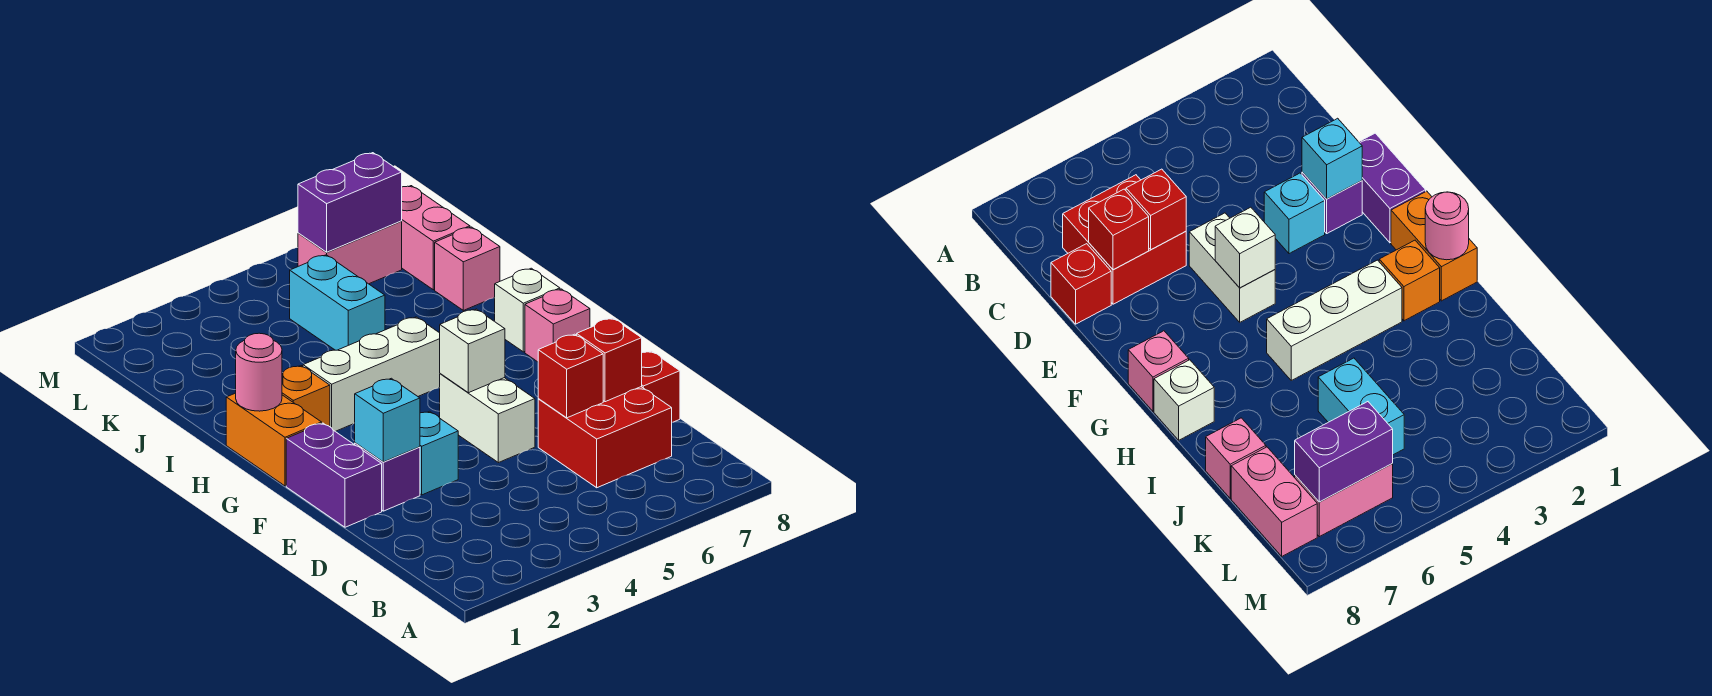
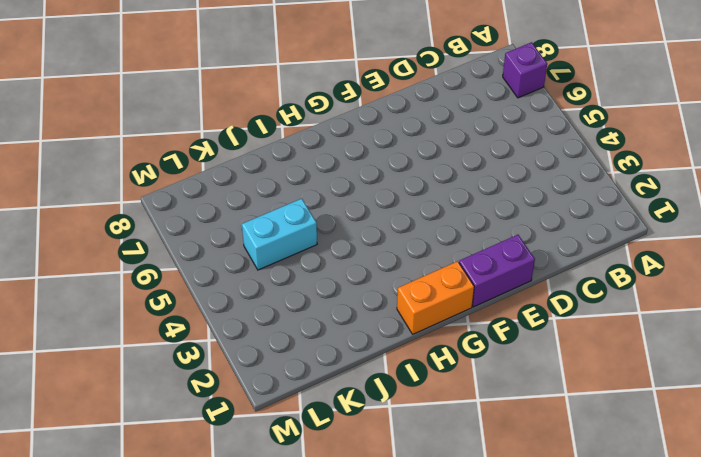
purple 1x1 brick [503,42,547,98] -> purple 1x1 brick moved to [355,443,420,511]
none -> red 2x2 brick [538,387,672,488]
none -> red 1x1 brick [641,351,680,422]
none -> cyan 1x1 brick [420,411,458,495]

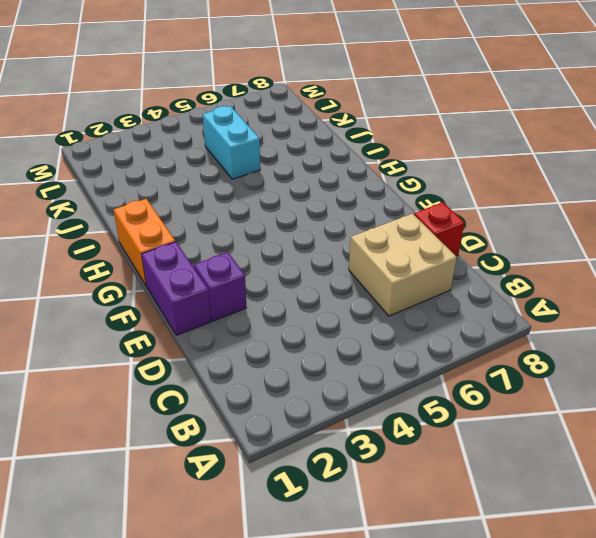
tan 2x2 brick [349,214,457,316] -> red 2x2 brick [538,387,672,488]
none -> cyan 1x1 brick [420,411,458,495]
none -> white 1x2 brick [440,374,535,463]
none -> pink 1x1 brick [525,289,590,362]

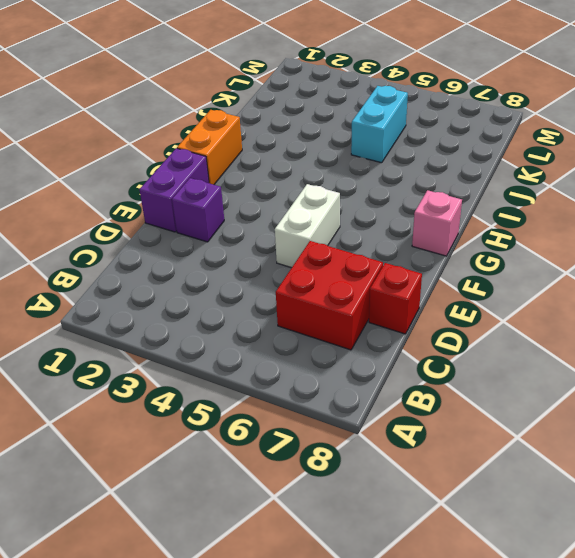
none -> cyan 1x1 brick [420,411,458,495]
none -> orange 1x1 brick [282,366,330,427]
none -> white 1x3 brick [303,317,440,431]

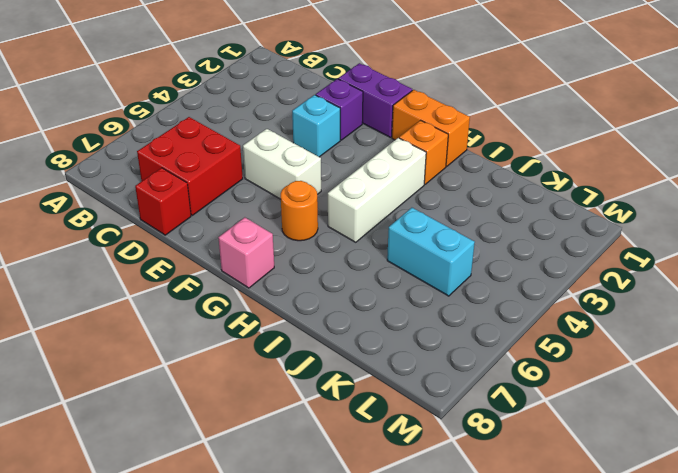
orange 1x1 round brick [281,181,318,241] -> none
none -> white 1x1 brick [495,268,560,352]
none -> pink 1x1 brick [435,227,500,310]
none -> pink 1x2 brick [402,186,470,290]

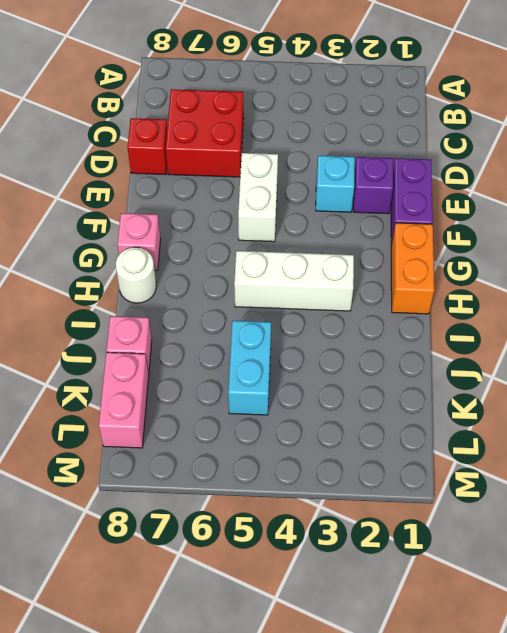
white 1x1 round brick [116,247,156,303] -> white 1x1 brick [495,268,560,352]
none -> orange 1x1 brick [282,366,330,427]
none -> pink 1x2 brick [298,221,402,284]
none -> red 1x1 brick [538,334,603,418]

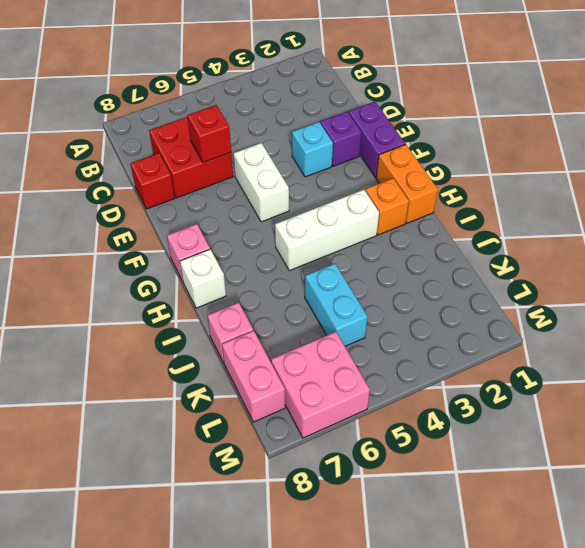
pink 2x2 brick [271,332,370,438] -> pink 1x2 brick [298,221,402,284]
none -> red 1x1 brick [577,318,642,402]
none -> cyan 1x1 brick [355,378,420,462]
none -> white 1x1 brick [440,309,505,393]

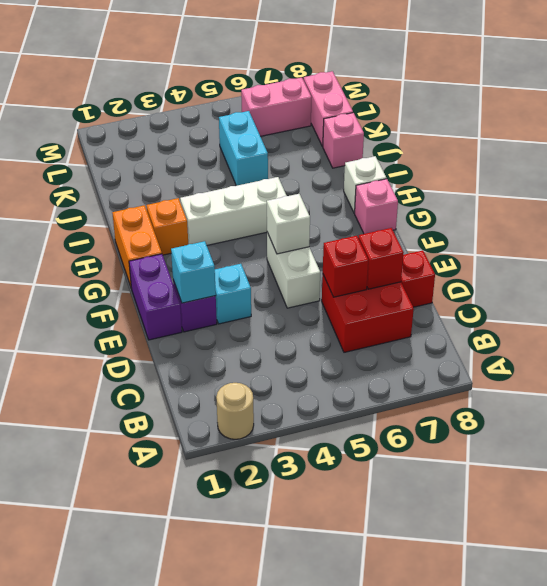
tan 1x1 round brick [216,383,254,439] -> none
none -> pink 1x1 round brick [236,333,282,411]
none -> purple 1x2 brick [298,153,402,252]

